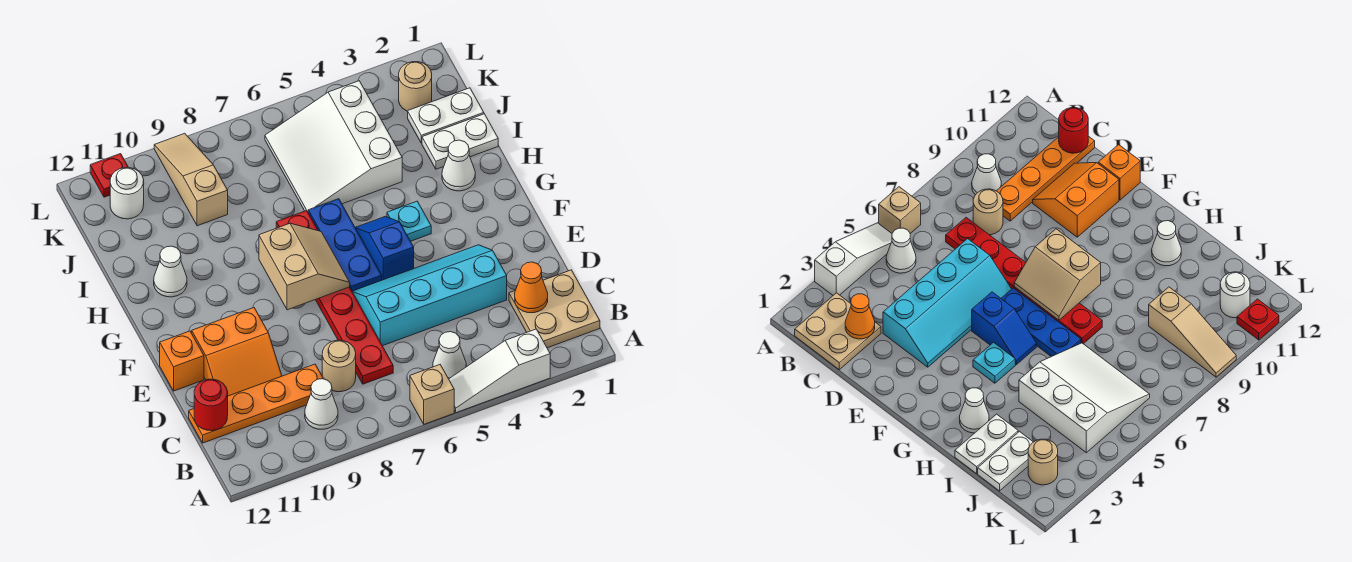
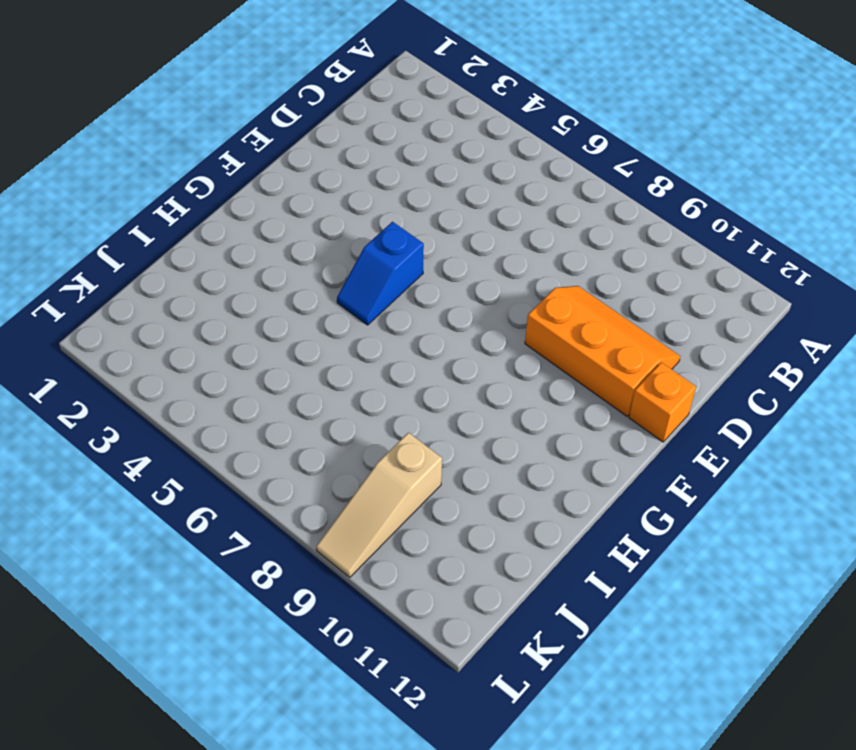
orange 2x3 slope [525,286,680,416] -> orange 2x2 slope [192,308,282,396]
none -> white 1x3 slope [449,329,550,413]
none -> tan 1x1 brick [410,365,454,424]
none -> tan 2x2 plate [509,270,600,348]

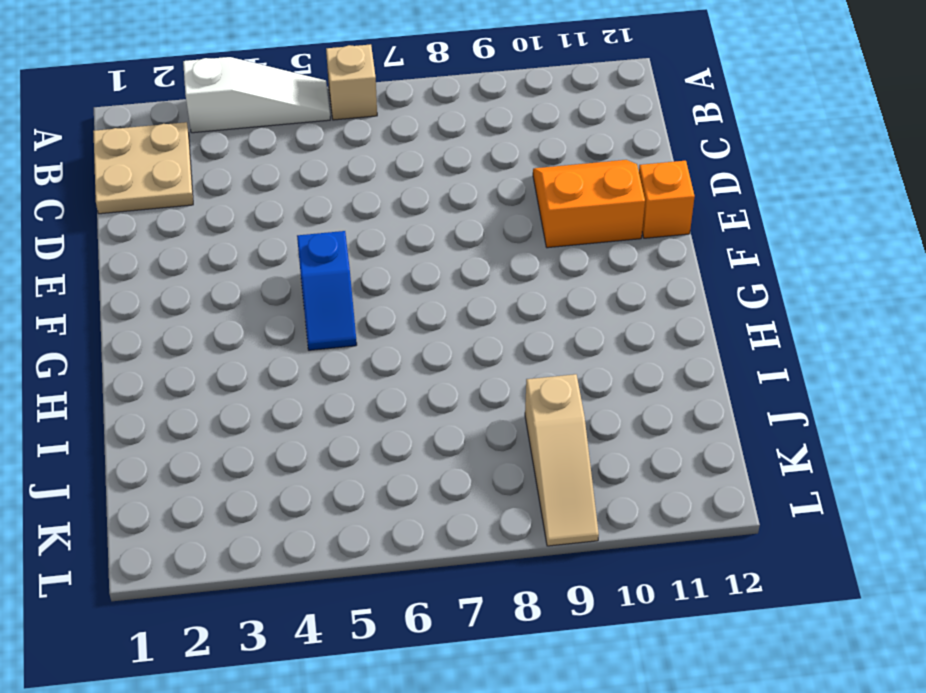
none -> white 1x1 cone [433,332,466,379]
none -> white 1x1 cone [305,379,338,429]
none -> red 1x6 plate [276,211,393,384]

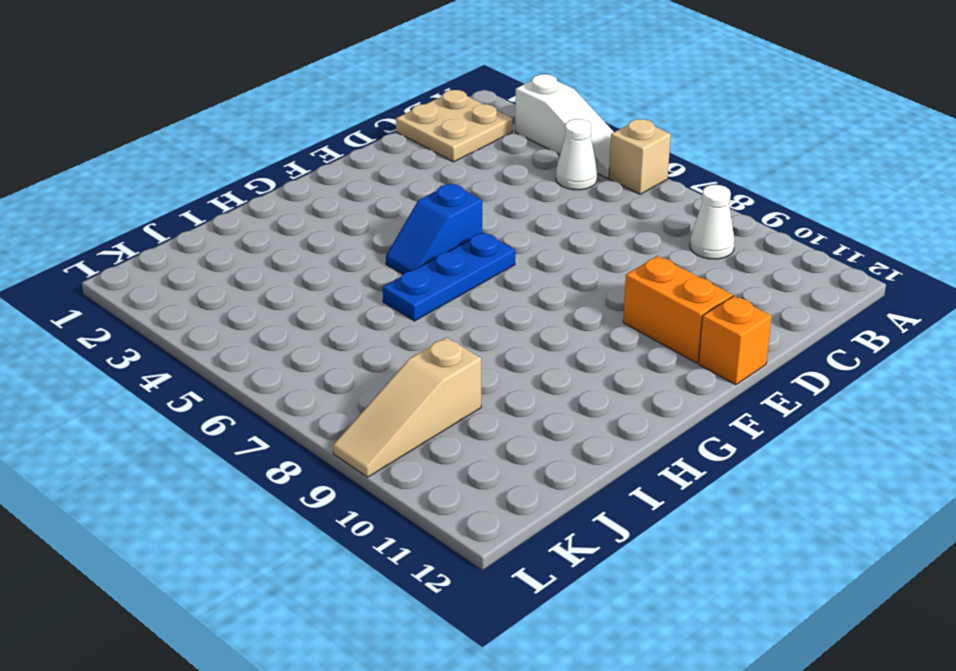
none -> red 1x6 plate [276,211,393,384]
none -> tan 1x1 round brick [322,340,356,392]
none -> orange 1x4 plate [189,364,323,443]

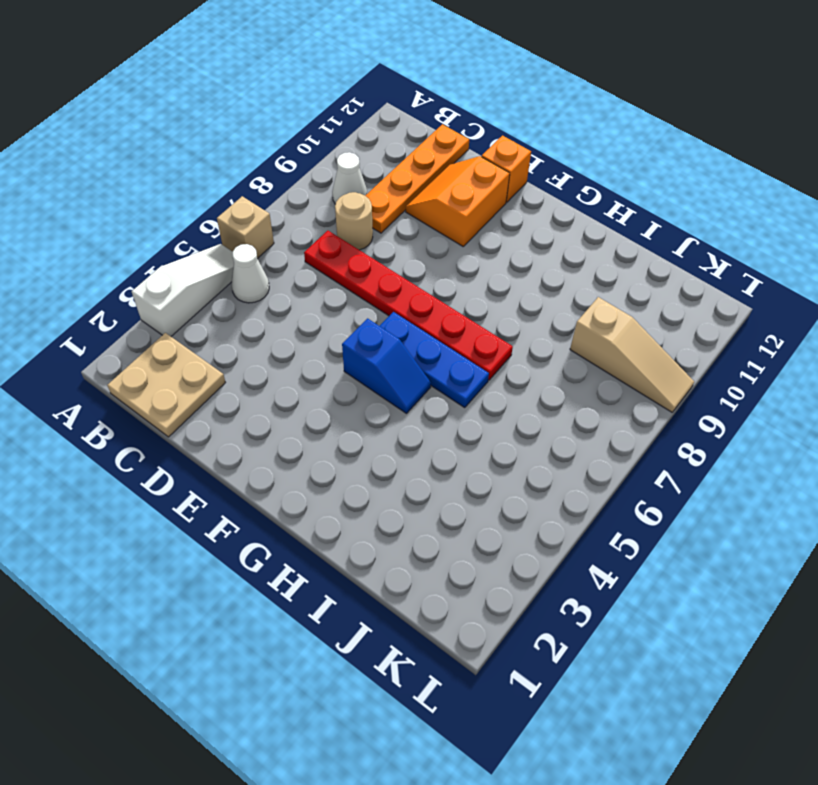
none -> cyan 2x4 slope [352,245,507,346]
none -> cyan 1x1 plate [387,201,431,241]
none -> white 1x1 cone [442,140,475,191]

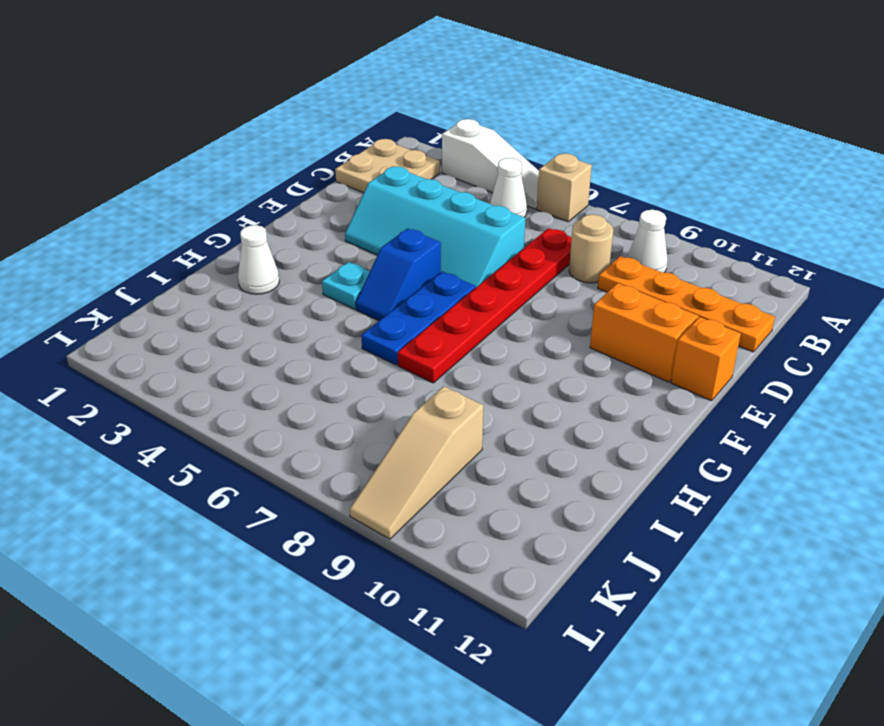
none -> white 1x1 cone [154,246,187,297]
none -> white 1x2 plate [422,114,498,169]
none -> white 3x3 slope [265,81,402,212]

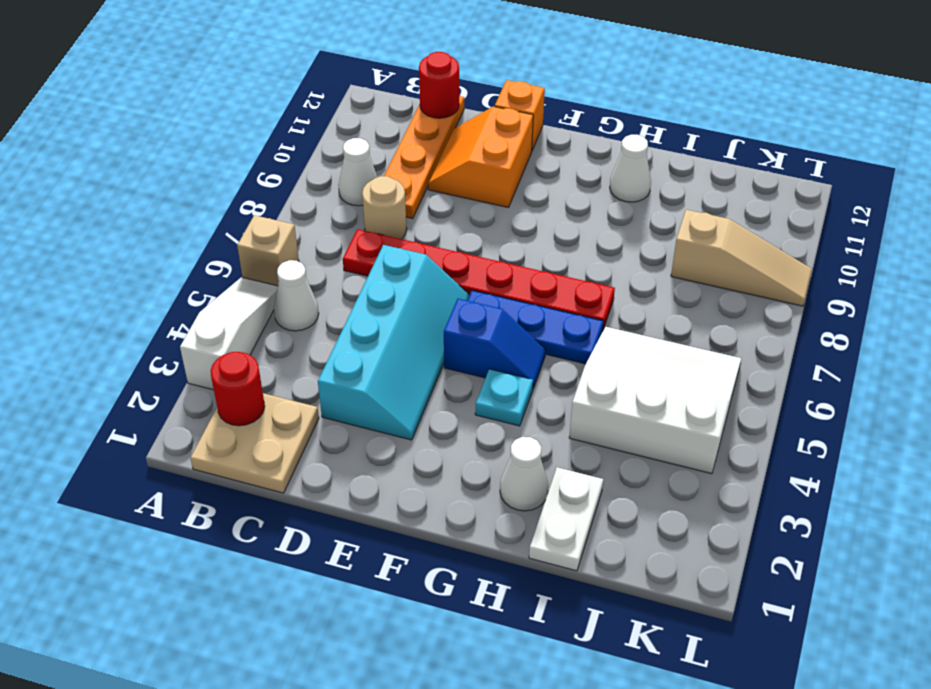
red 1x1 round brick [211,352,265,426] -> none
none -> white 1x2 plate [408,88,484,143]
none -> tan 1x1 round brick [399,62,432,111]
none -> white 1x1 round brick [110,168,144,219]

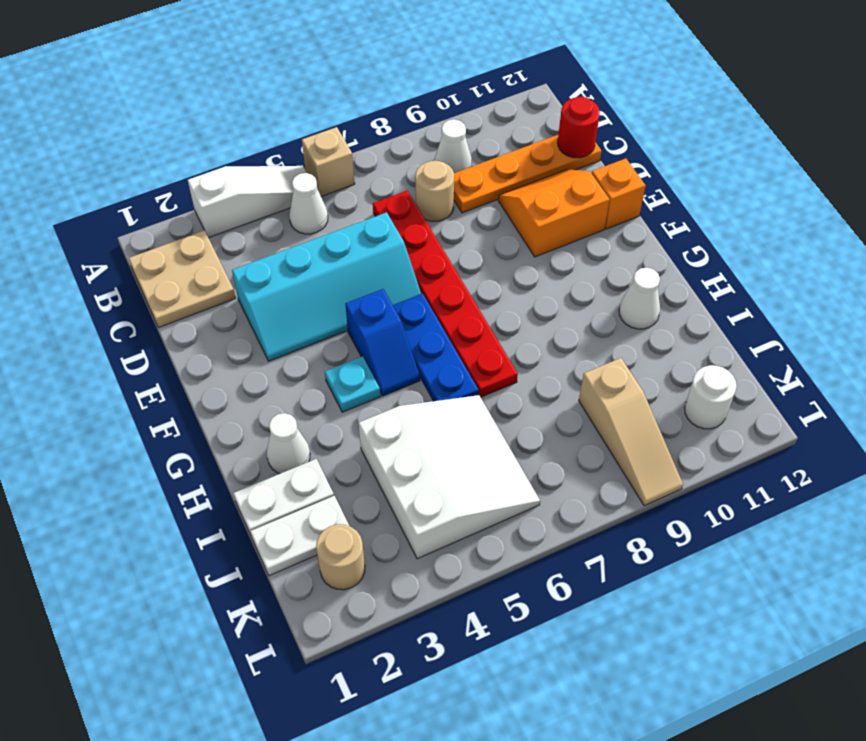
none -> red 1x1 plate [90,154,129,197]
none -> orange 1x1 cone [515,262,548,313]
none -> tan 2x2 slope [259,223,350,310]

